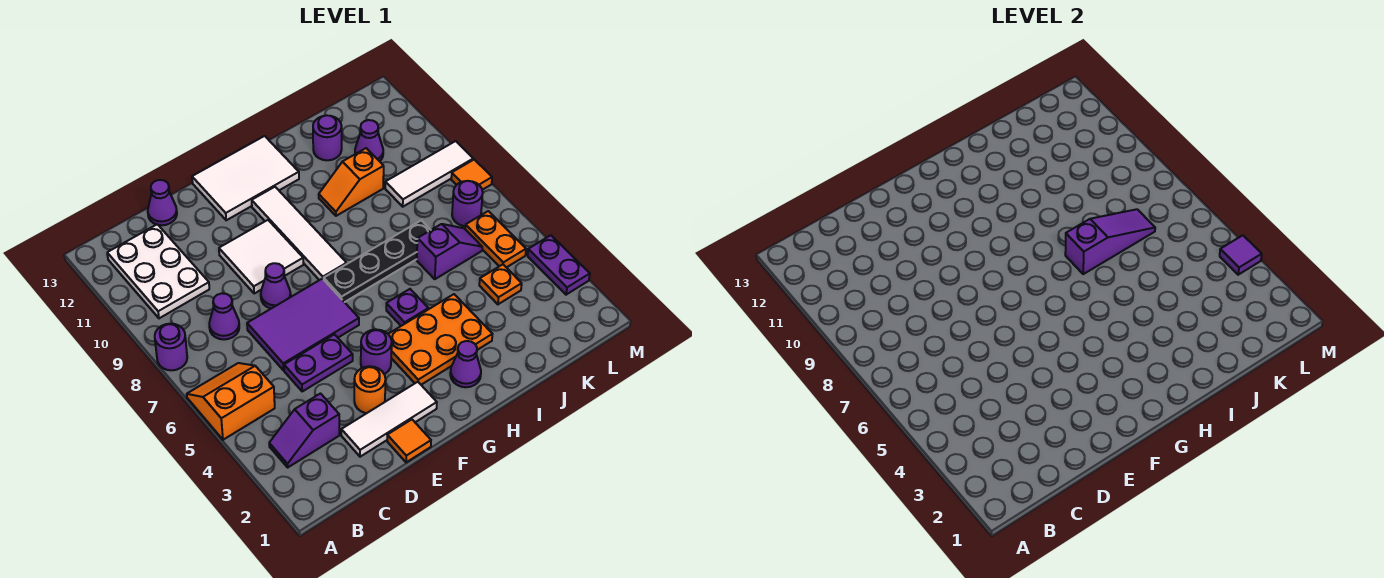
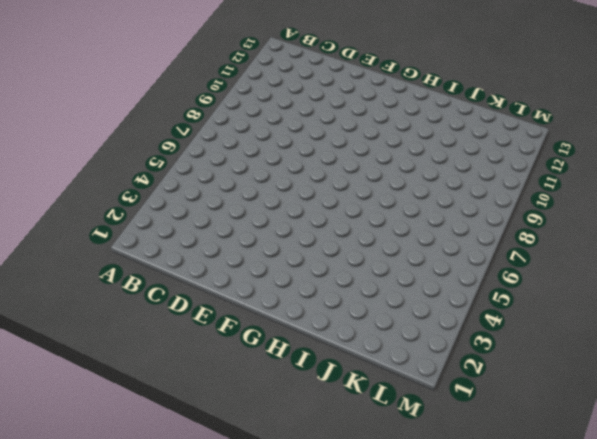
none -> orange 2x2 slope [187,363,275,440]
none -> purple 1x1 round brick [155,324,187,370]
none -> purple 1x2 slope [269,394,339,467]
none -> white 2x3 plate [107,224,209,318]

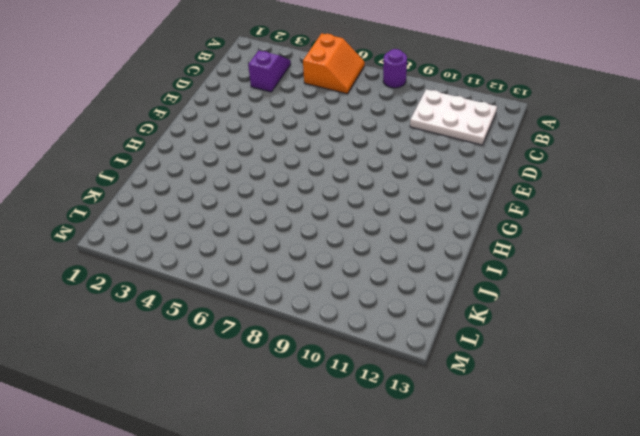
none -> purple 1x1 cone [209,293,239,340]
none -> white 1x3 tile [341,382,437,457]
none -> purple 1x2 plate [284,334,353,391]
none -> purple 2x3 tile [247,279,359,370]

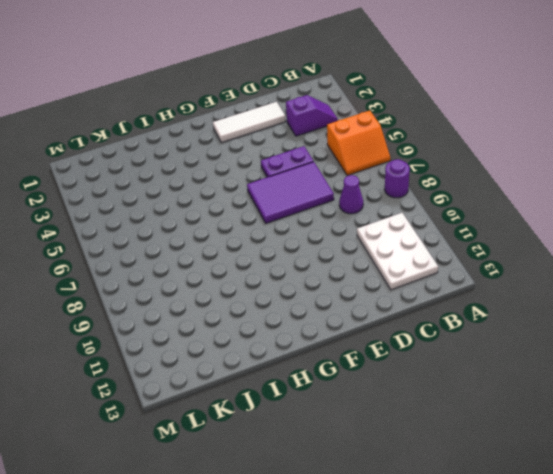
none -> purple 1x1 cone [148,180,177,225]
none -> orange 1x1 tile [387,420,431,462]
none -> orange 1x1 round brick [354,366,385,413]
none -> purple 1x1 cone [261,263,291,309]

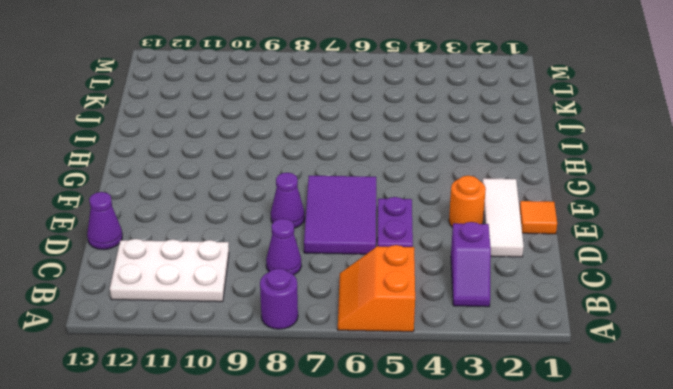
none -> white 2x2 tile [219,220,303,294]
none -> purple 1x1 round brick [361,329,392,374]
none -> white 2x3 tile [192,136,299,220]
none -> orange 2x3 plate [389,294,492,385]

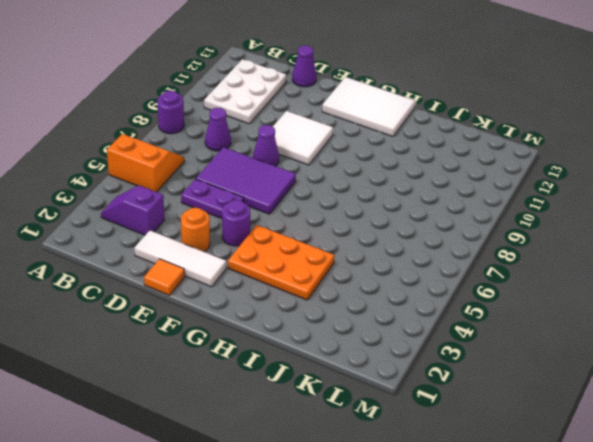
none -> black 1x4 plate [324,220,430,302]
none -> white 1x4 tile [252,187,347,280]
none -> purple 1x1 cone [450,341,481,387]
none -> purple 1x1 plate [386,289,428,326]

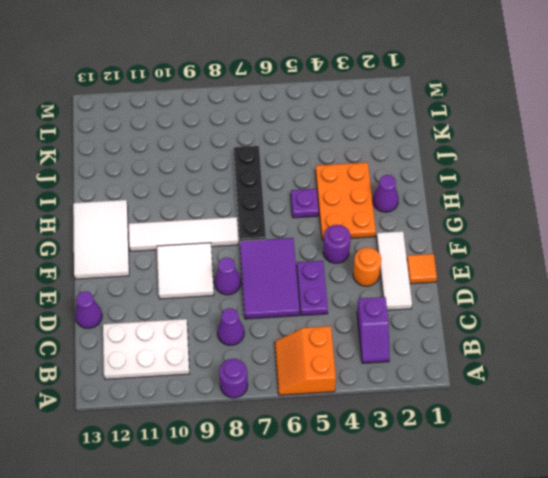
none -> orange 1x2 slope [319,148,384,216]
none -> purple 1x2 slope [417,224,482,279]
none -> purple 1x1 round brick [313,115,342,160]
none -> orange 1x1 plate [479,265,522,304]

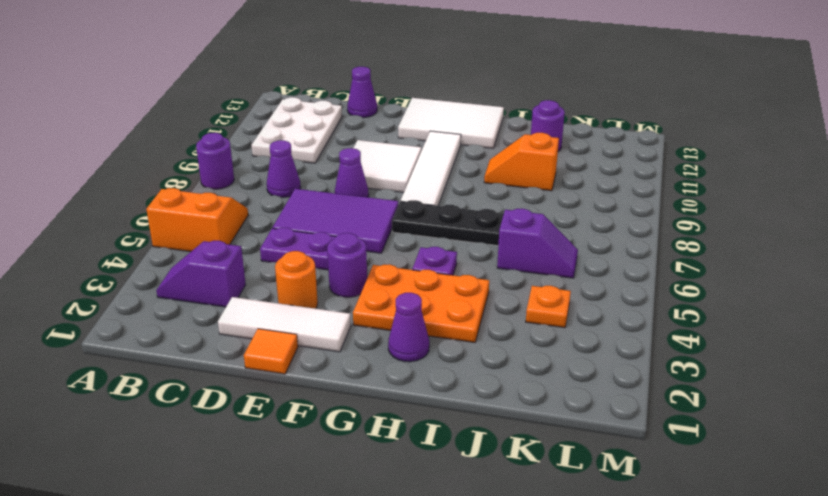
none -> white 1x3 tile [385,141,473,207]
none -> purple 1x1 cone [355,120,383,161]
none -> orange 1x2 plate [465,211,526,268]
none -> purple 1x1 round brick [452,181,483,226]

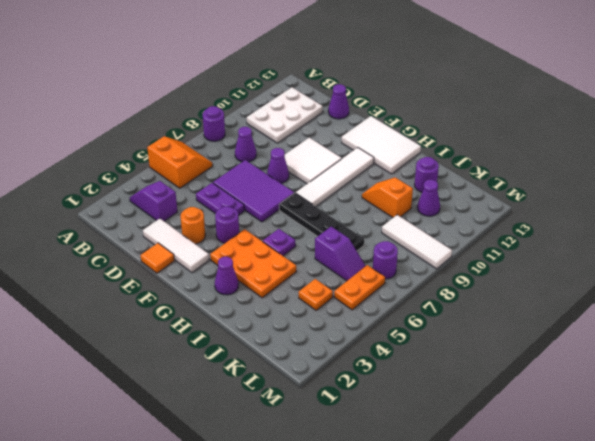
none -> purple 1x2 plate [528,235,590,295]
none -> orange 1x1 tile [451,160,492,190]
none -> purple 1x3 slope [1065,209,1155,274]
none -> purple 1x1 tile [1220,235,1262,275]

